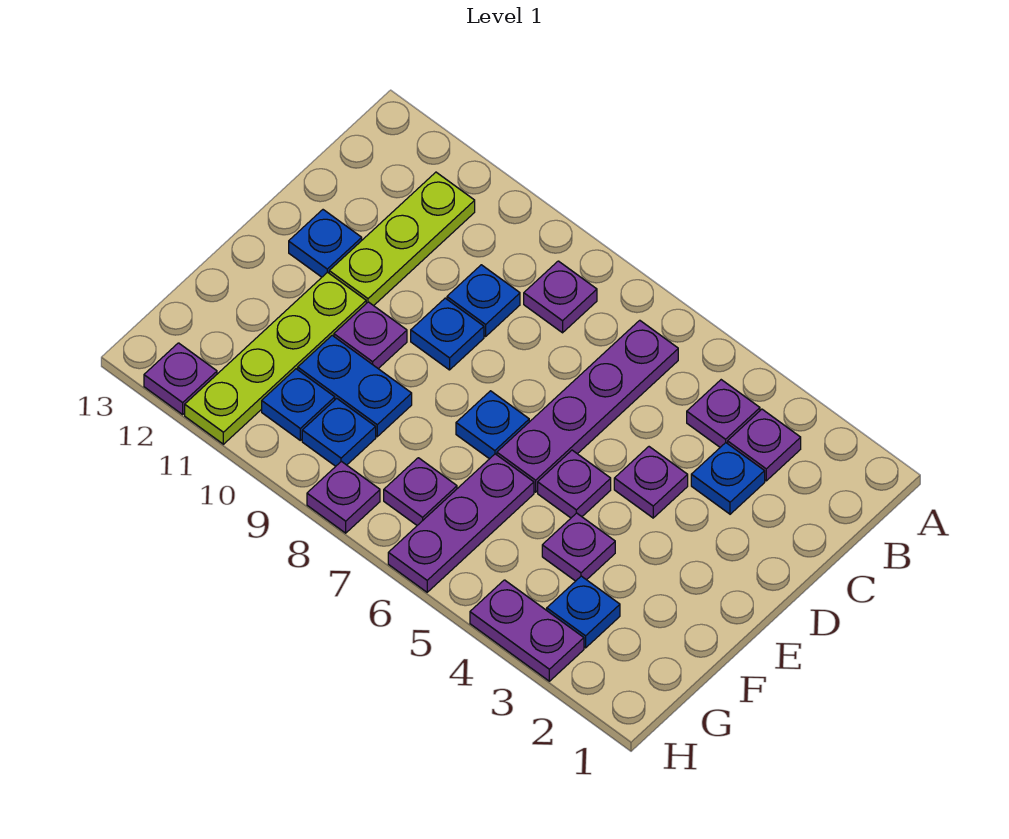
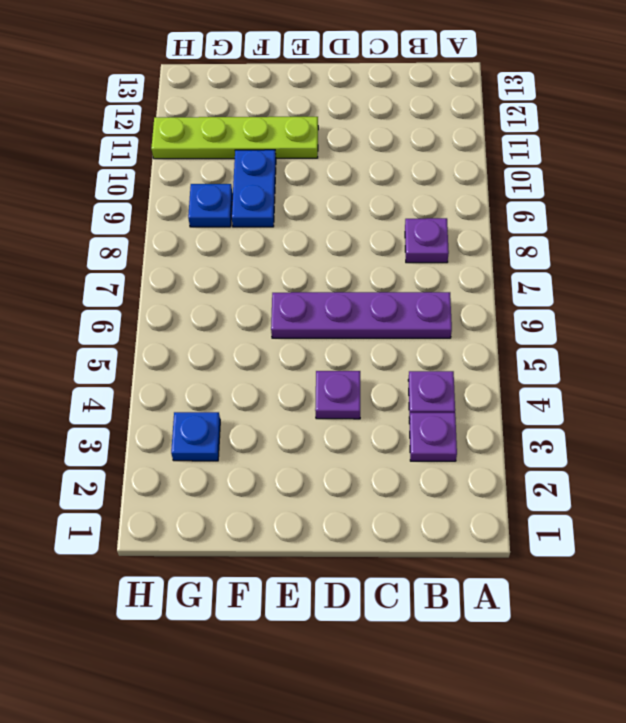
none -> lime 1x3 plate [329,172,475,306]
none -> blue 1x1 plate [691,443,765,514]
none -> blue 1x1 plate [447,265,520,336]

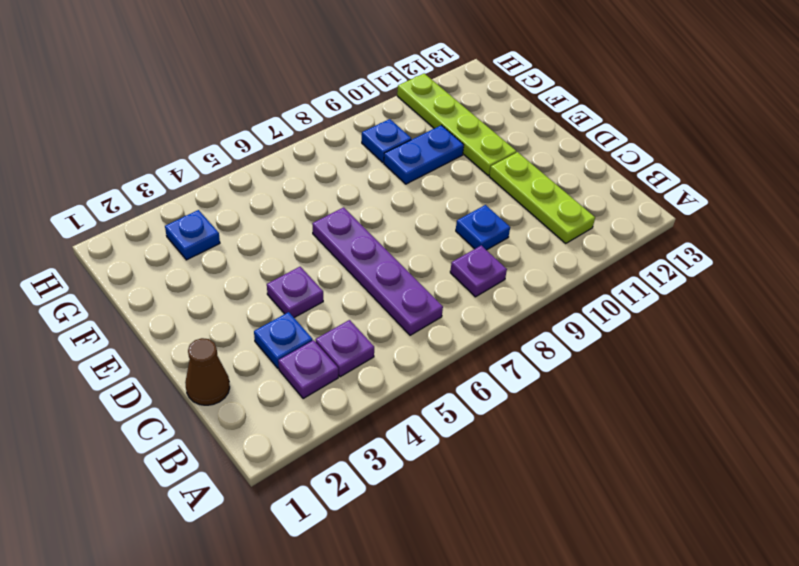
brown 1x1 cone [185,338,230,405] -> none
none -> blue 1x1 plate [411,298,484,370]
none -> blue 1x1 plate [289,210,362,277]
none -> purple 1x1 plate [538,450,611,518]

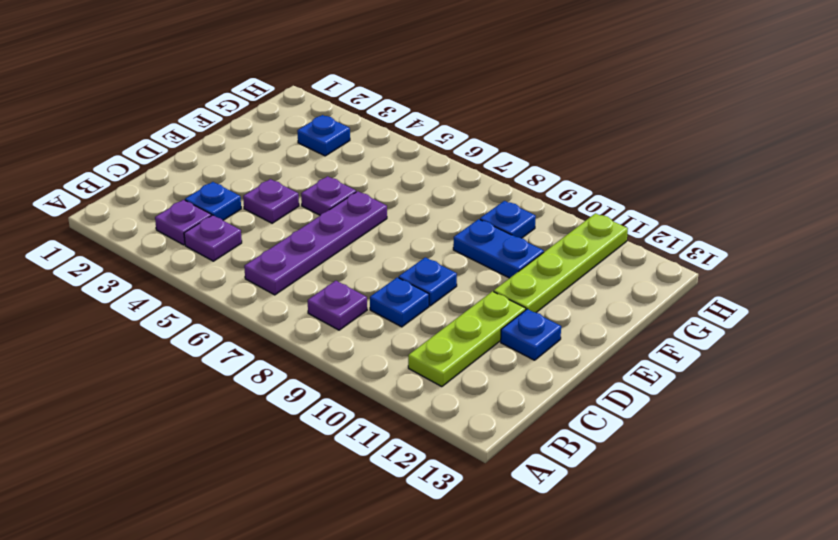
none -> blue 1x1 plate [456,391,529,459]
none -> purple 1x1 plate [334,302,407,369]
none -> purple 1x1 plate [542,513,615,581]

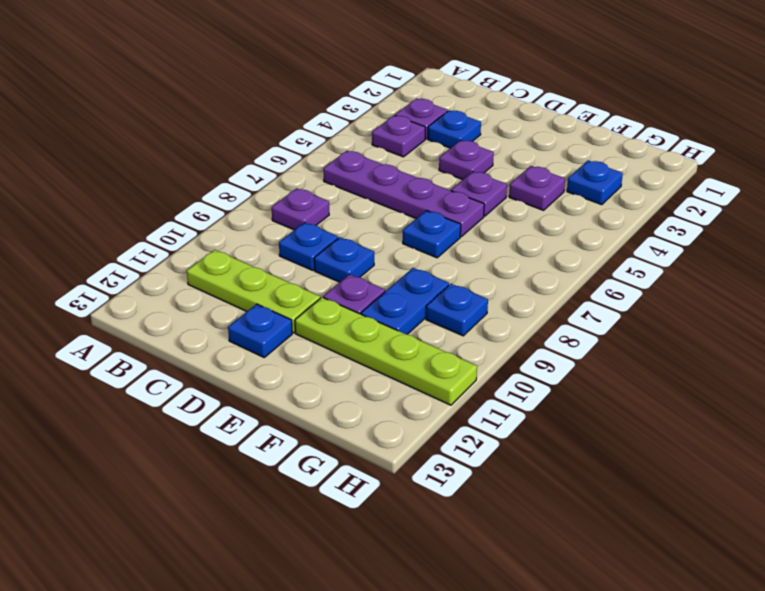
none -> purple 1x3 plate [388,454,534,592]
none -> purple 1x1 plate [384,458,457,525]
none -> blue 1x1 plate [262,369,335,440]

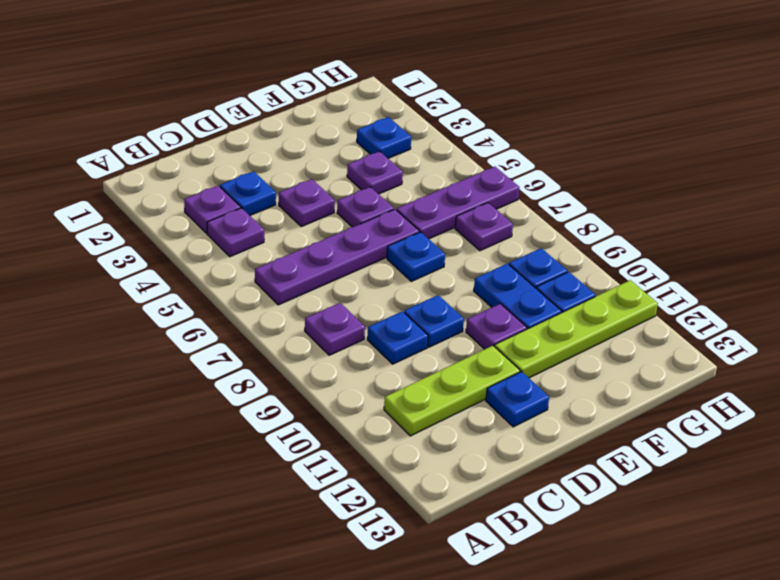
none -> purple 1x2 plate [470,580,584,681]
none -> purple 1x1 plate [307,461,380,533]
none -> purple 1x1 plate [144,343,217,414]

